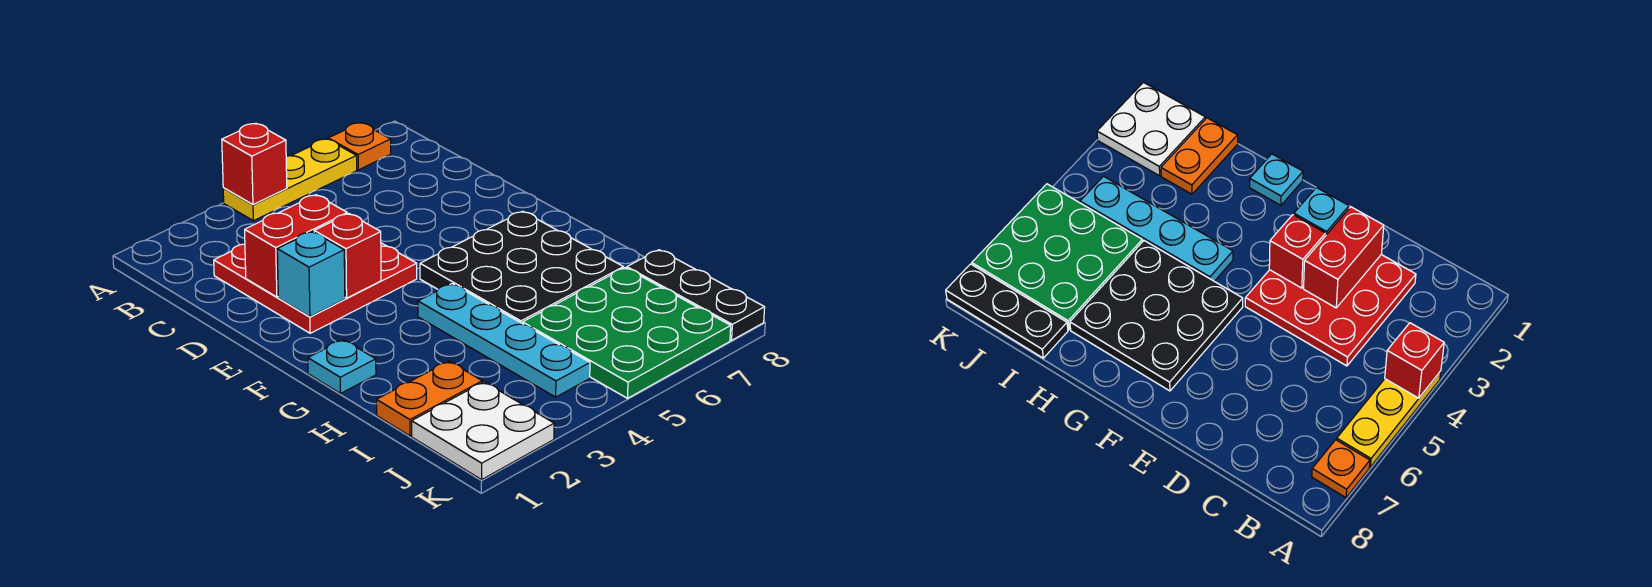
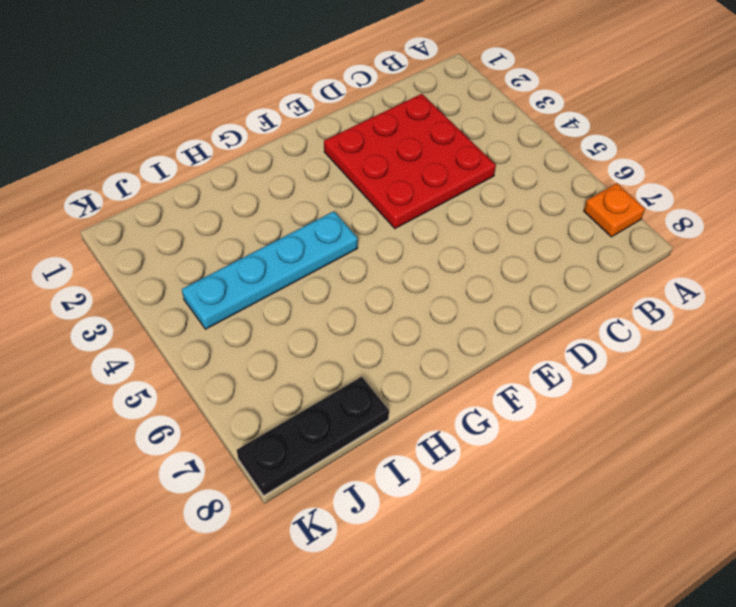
none -> yellow 1x3 plate [223,139,357,221]
none -> black 3x3 plate [420,211,623,324]
none -> cyan 1x1 plate [308,340,376,393]

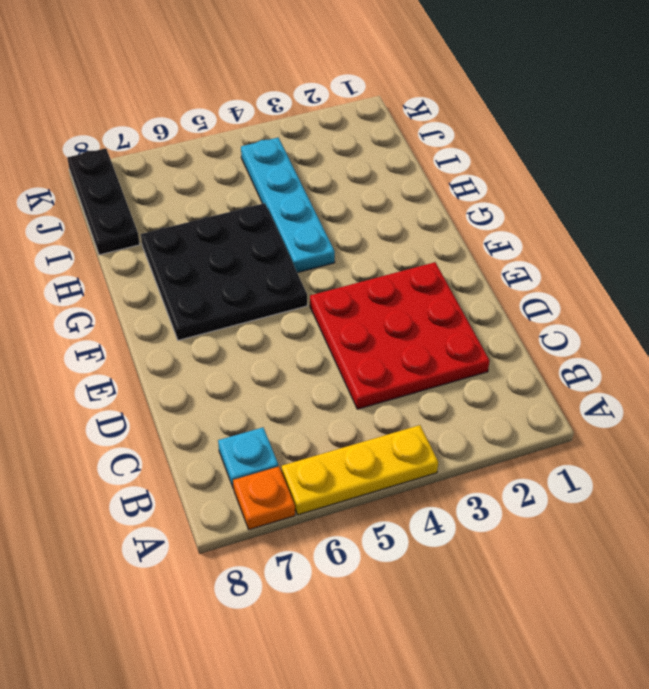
cyan 1x1 plate [218,427,278,489] -> cyan 1x1 plate moved to [308,340,376,393]
none -> orange 1x2 plate [377,361,482,436]
none -> green 3x3 plate [523,268,731,398]
none -> white 2x2 plate [412,382,554,480]

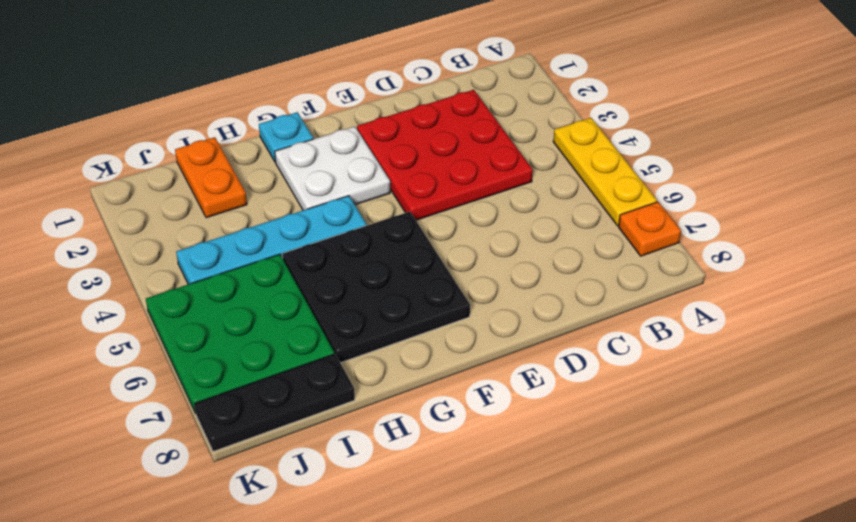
white 2x2 plate [275,127,390,210] -> white 2x2 plate moved to [412,382,554,480]
none -> red 1x1 brick [222,124,287,205]
none -> red 1x2 brick [245,195,347,297]
none -> cyan 1x1 brick [277,232,345,317]

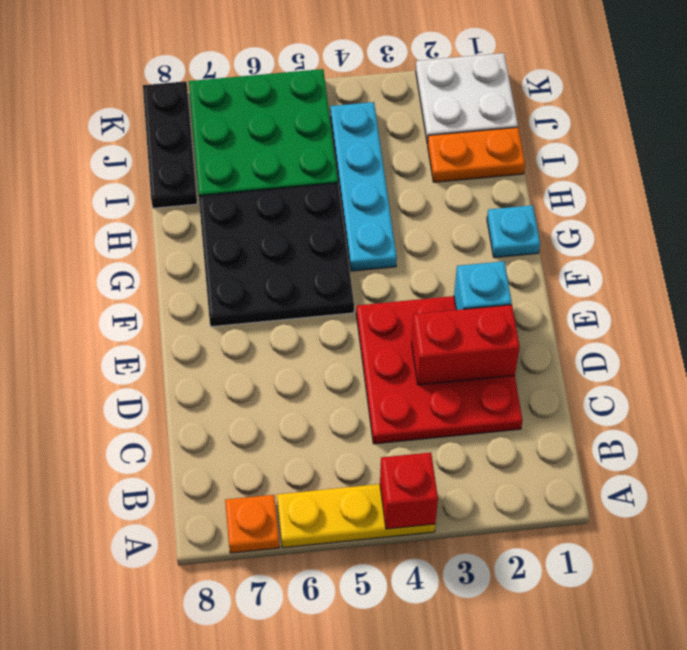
none -> red 1x1 brick [314,214,381,298]

